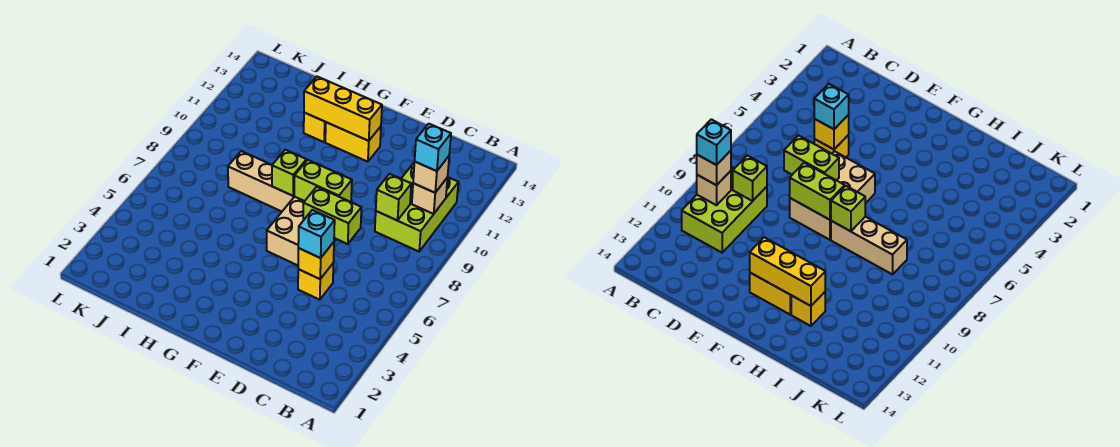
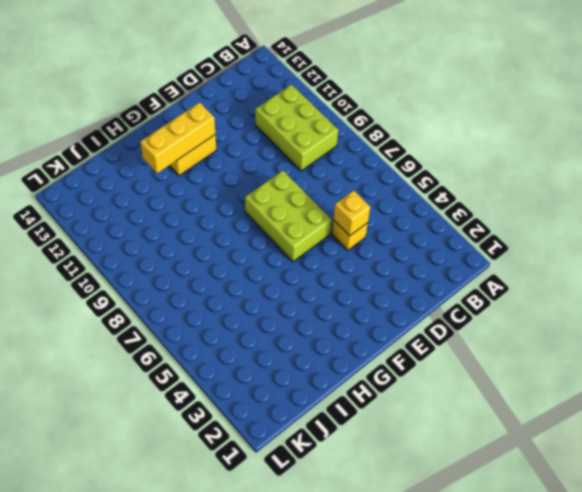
lime 2x3 brick [245,170,332,262] -> tan 2x3 brick [267,197,336,265]
none -> tan 1x3 brick [228,151,294,211]
none -> yellow 1x1 brick [304,113,326,142]
none -> tan 1x1 brick [412,177,448,214]

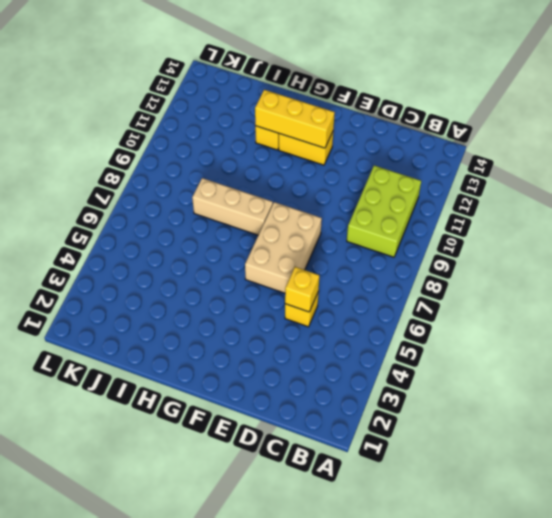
none -> tan 1x1 brick [412,177,448,214]
none -> lime 1x1 brick [376,174,411,221]
none -> lime 1x2 brick [303,187,362,244]

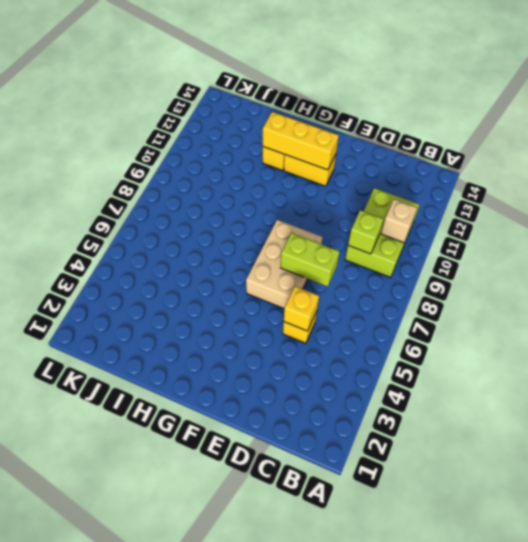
none -> tan 1x3 brick [228,151,294,211]
none -> lime 1x2 brick [294,160,352,202]
none -> lime 1x1 brick [272,150,306,196]

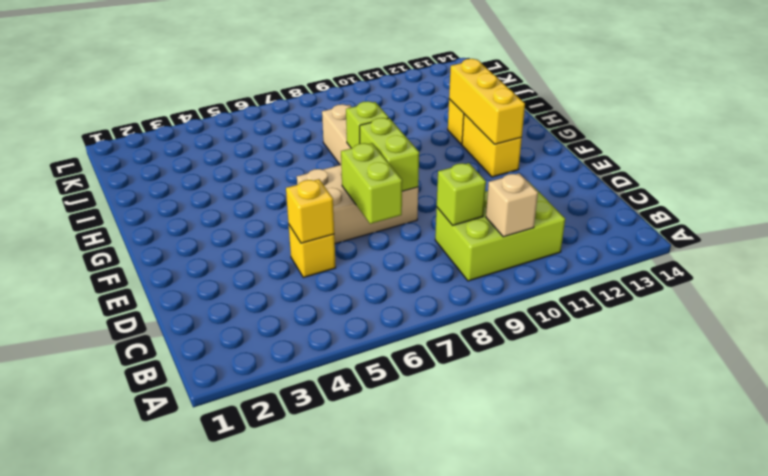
none -> tan 1x1 brick [413,156,449,193]
none -> cyan 1x1 brick [298,210,335,258]
none -> cyan 1x1 brick [415,124,451,171]

